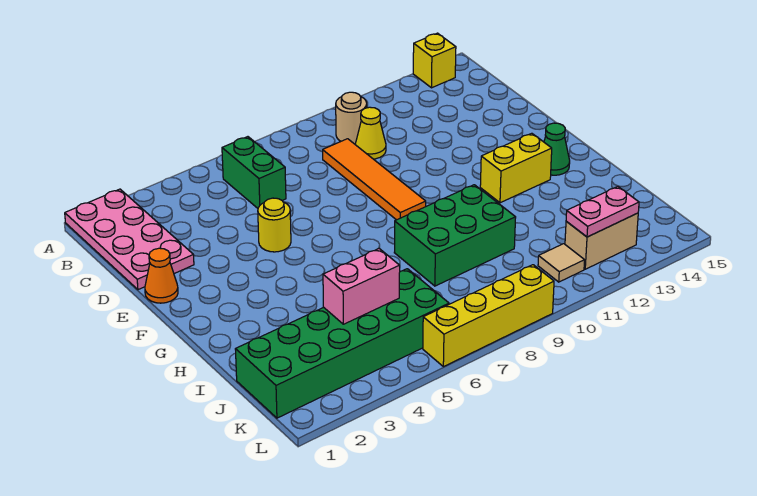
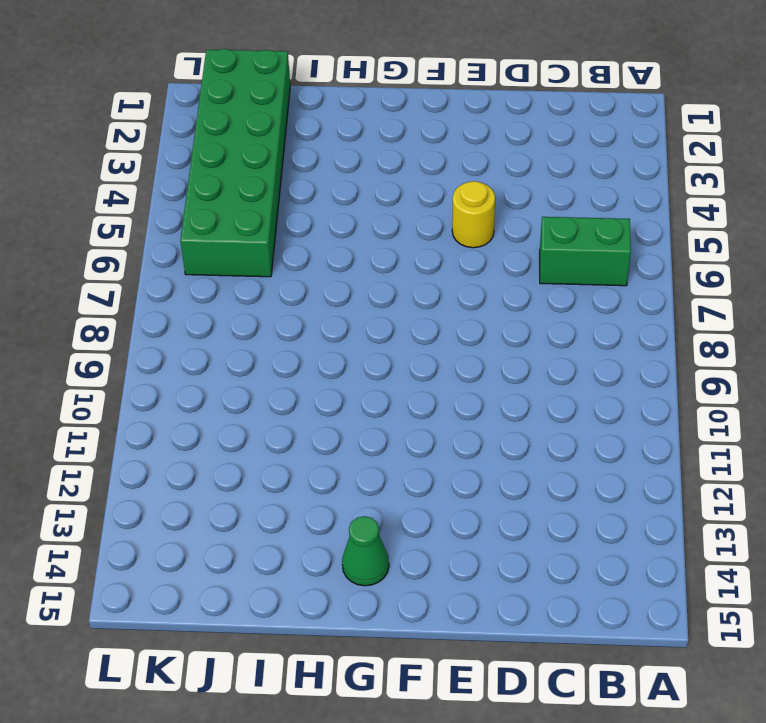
none -> pink 2x4 plate [65,189,194,290]
none -> yellow 1x1 brick [413,33,456,88]
none -> tan 1x1 round brick [336,92,367,144]

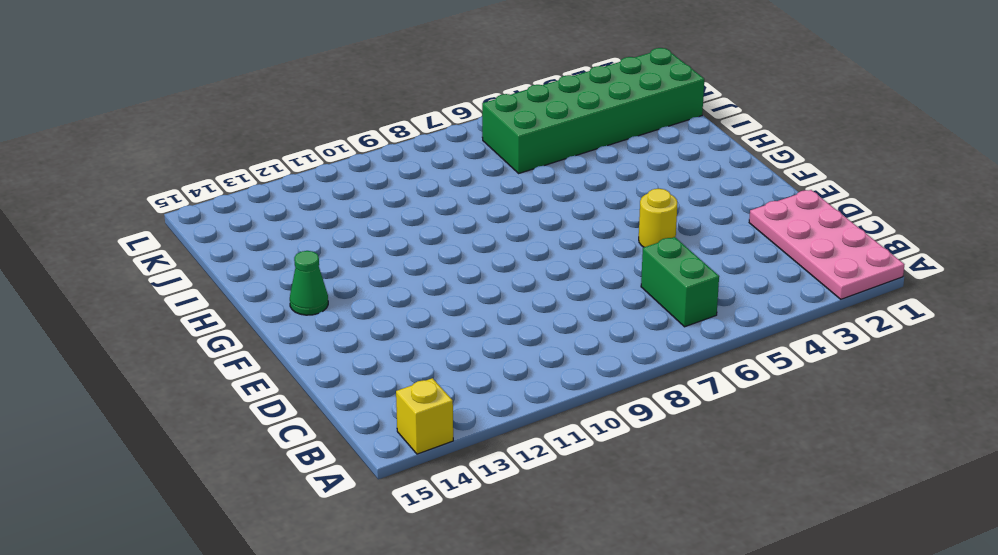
none -> tan 1x1 round brick [336,92,367,144]
none -> orange 1x4 tile [323,139,426,220]
none -> yellow 1x1 cone [355,107,386,159]

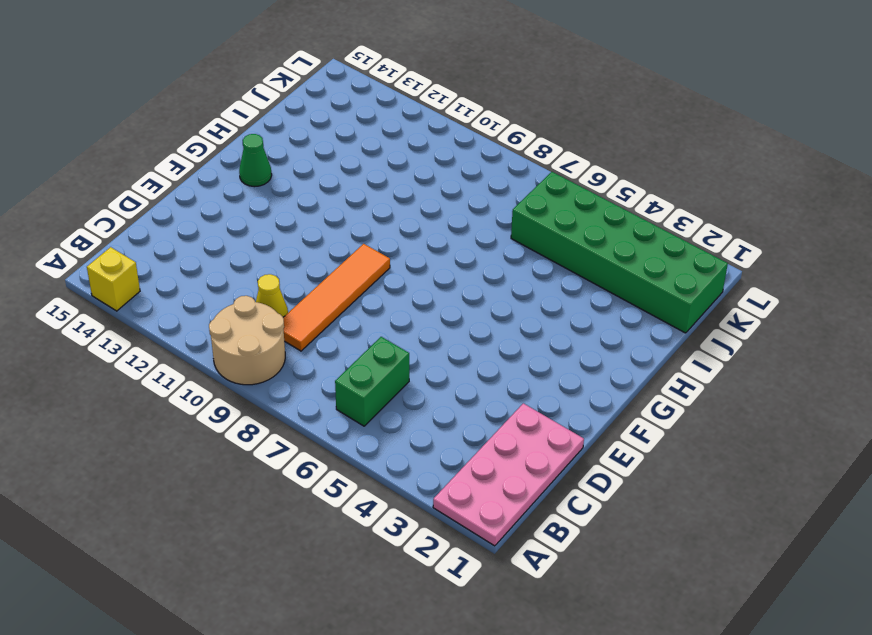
tan 2x2 round brick [209,296,285,385] -> tan 1x1 round brick [336,92,367,144]
none -> orange 1x1 cone [145,248,178,303]
none -> yellow 1x1 round brick [258,198,291,252]
none -> yellow 1x2 brick [480,133,552,203]

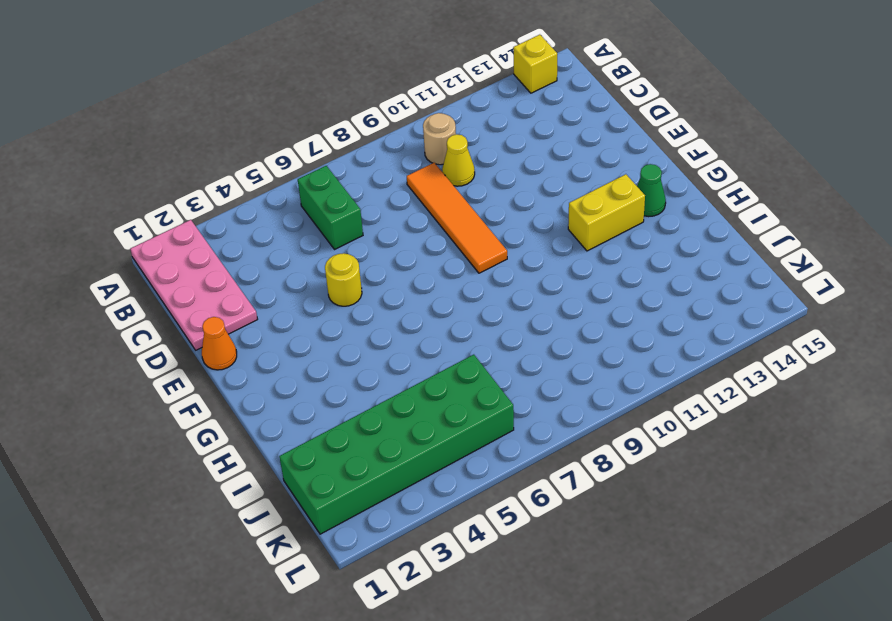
none -> green 2x3 brick [394,185,516,286]
none -> tan 1x1 tile [538,244,585,282]
none -> tan 1x2 brick [565,213,638,269]

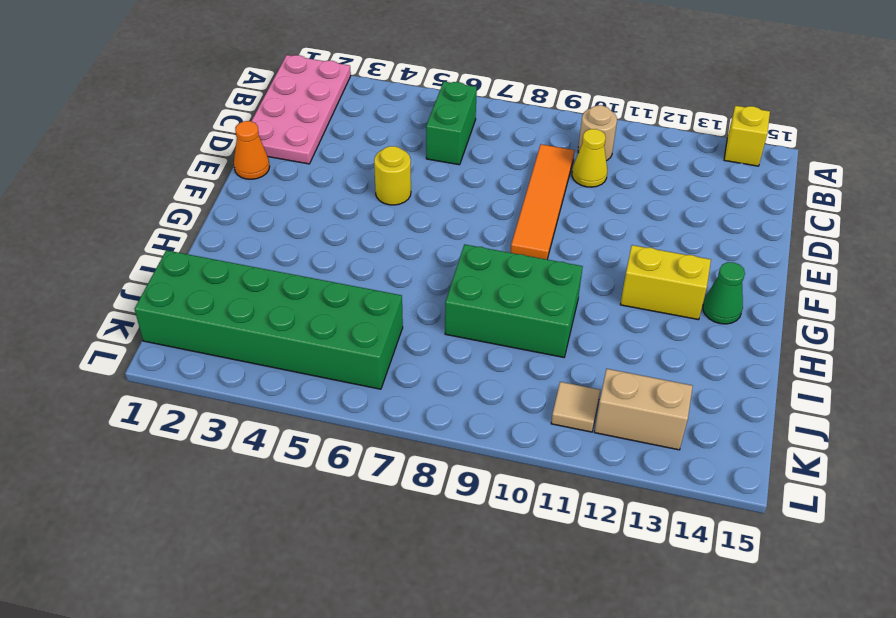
none -> yellow 1x4 brick [423,265,554,367]
none -> pink 1x2 brick [323,249,400,324]
none -> pink 1x2 plate [566,187,639,237]

